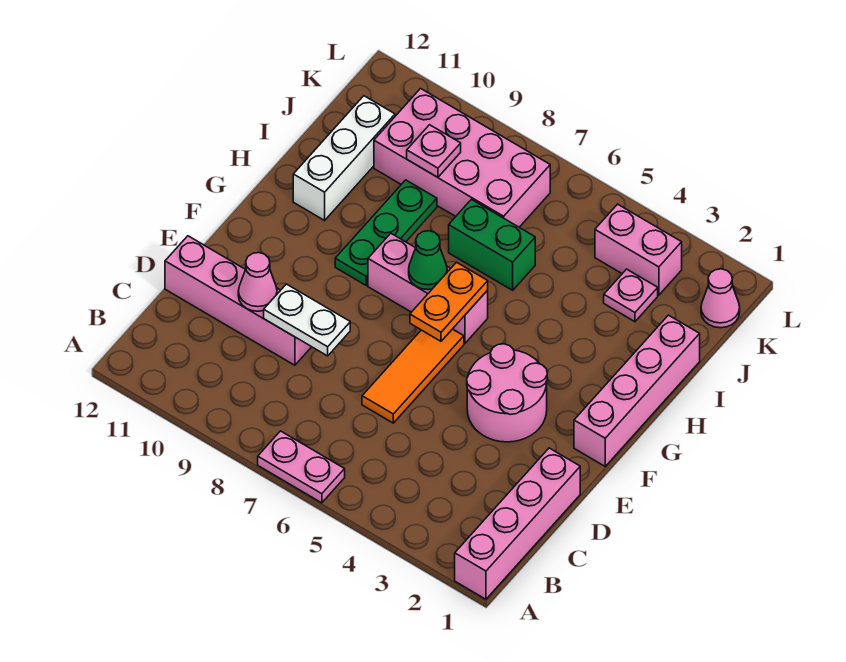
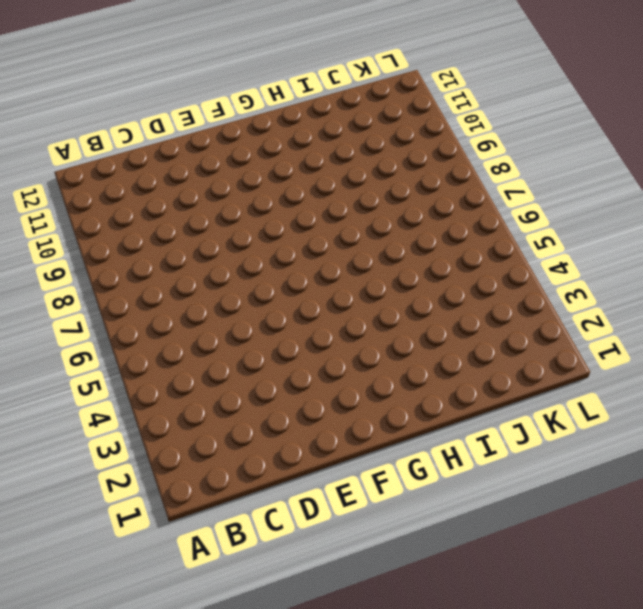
none -> pink 1x4 brick [455,448,580,599]
none -> pink 1x2 plate [258,431,345,503]
none -> orange 1x3 tile [362,329,464,423]

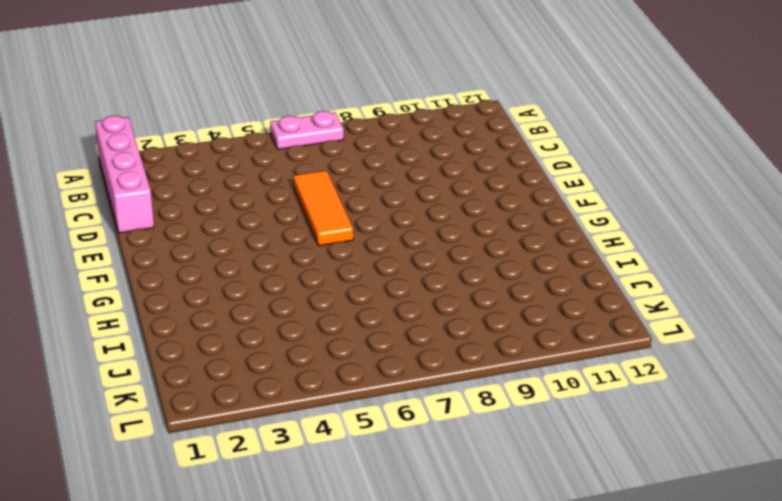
none -> pink 1x4 brick [165,236,311,365]
none -> pink 2x2 round brick [467,344,547,442]
none -> pink 1x4 brick [574,315,700,466]

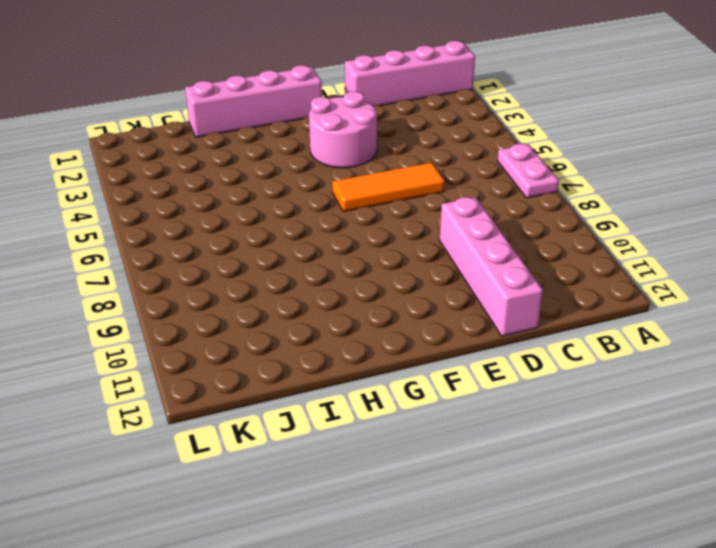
none -> pink 1x3 brick [368,233,488,343]
none -> green 1x3 plate [335,180,437,285]
none -> white 1x3 brick [293,96,395,220]

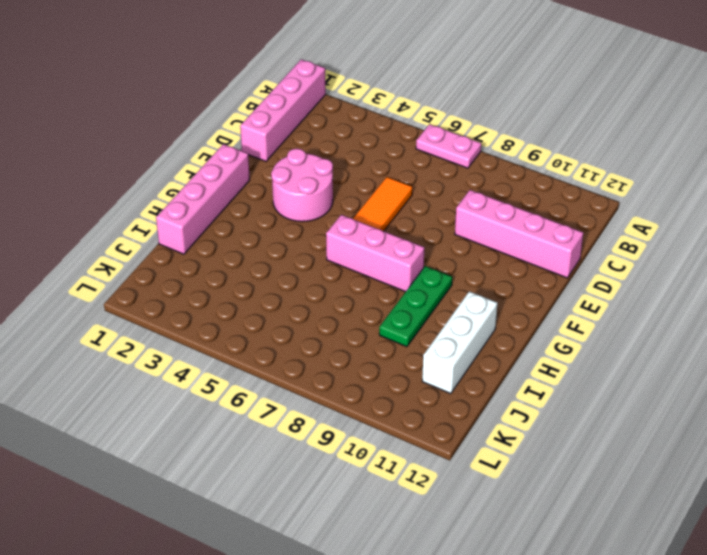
none -> green 1x2 brick [449,199,535,290]
none -> pink 1x1 plate [604,269,658,322]
none -> pink 2x4 brick [374,89,550,227]

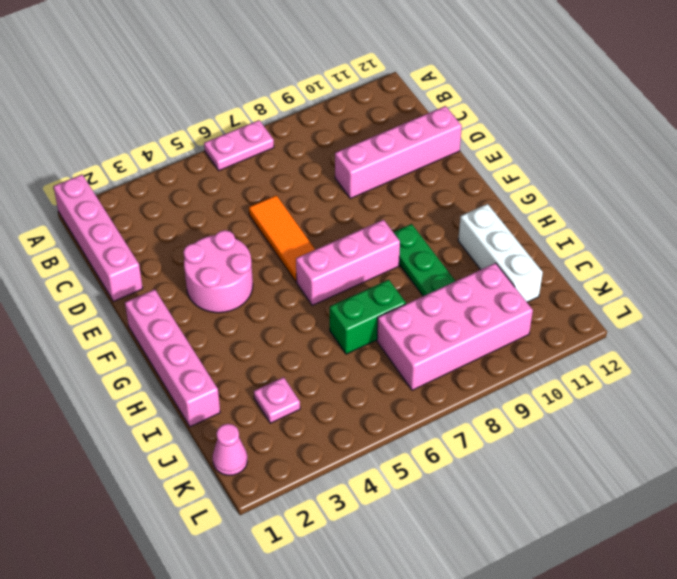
none -> pink 1x2 brick [595,204,682,295]
none -> white 1x2 plate [264,284,350,356]
none -> pink 1x1 cone [238,253,277,311]

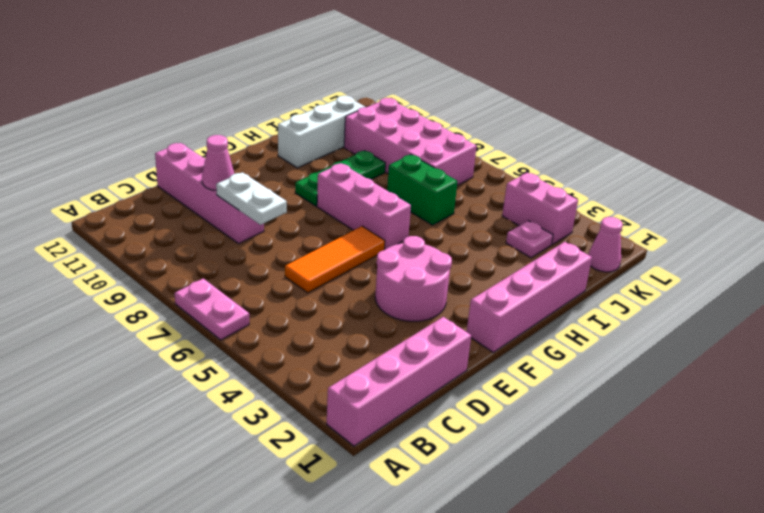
none -> orange 1x2 plate [410,262,488,341]
none -> green 1x1 cone [409,231,447,290]
none -> pink 1x1 plate [407,125,461,177]

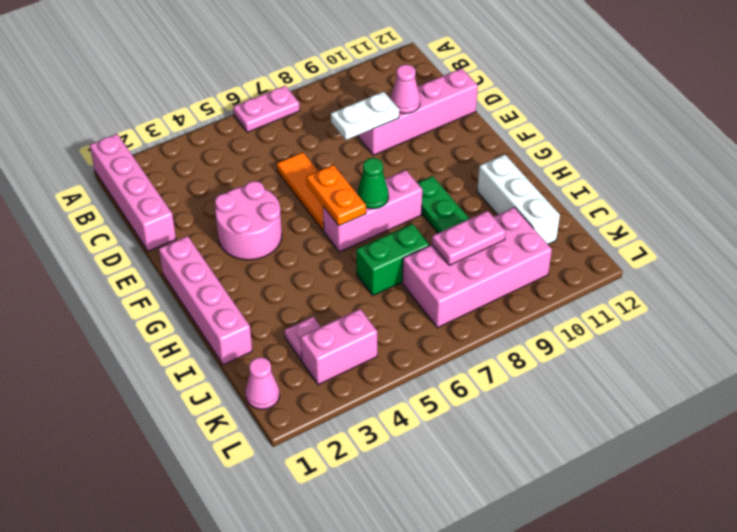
pink 1x2 plate [432,211,506,265] -> pink 1x1 plate [407,125,461,177]

